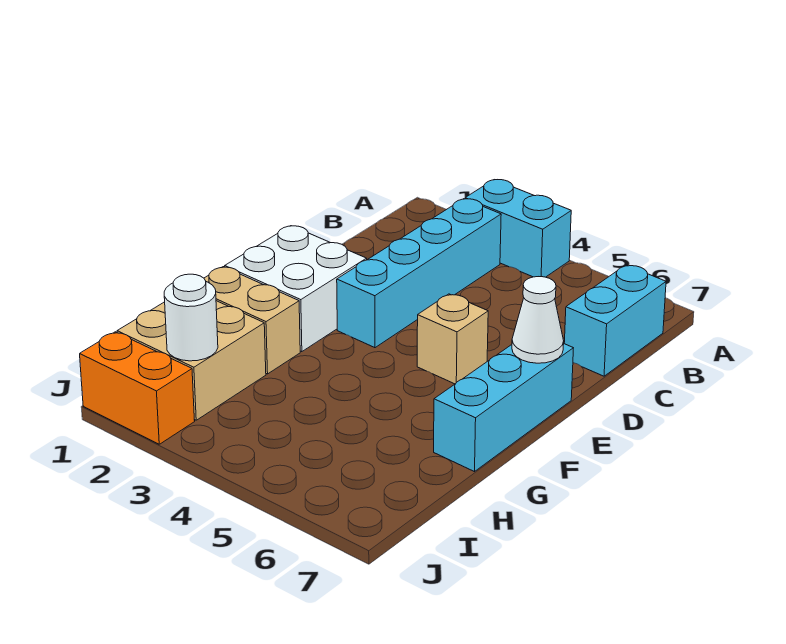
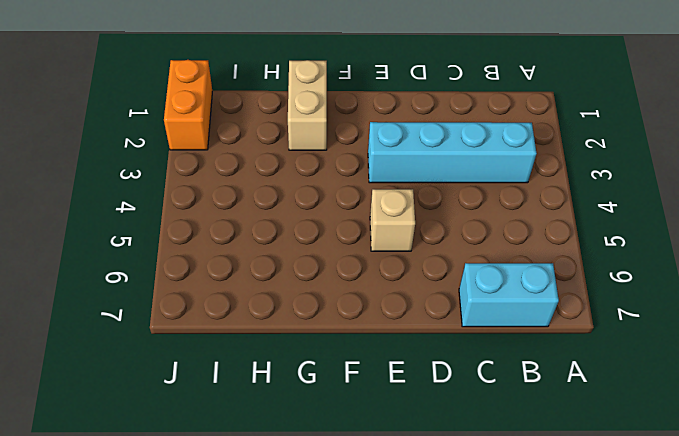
none -> cyan 1x2 brick [465,180,571,277]
none -> white 2x2 brick [225,226,367,352]

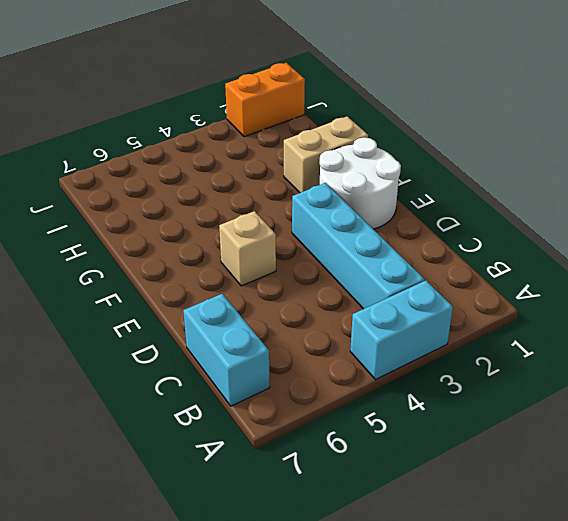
white 2x2 round brick [319,137,401,229] -> white 2x2 brick [225,226,367,352]
none -> cyan 1x3 brick [434,344,573,472]
none -> tan 2x2 brick [117,301,266,420]

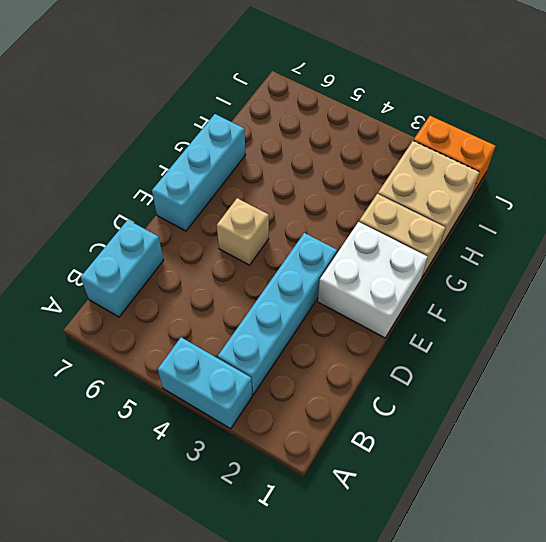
none -> white 1x1 cone [512,277,564,363]
none -> white 1x1 round brick [164,274,218,361]

